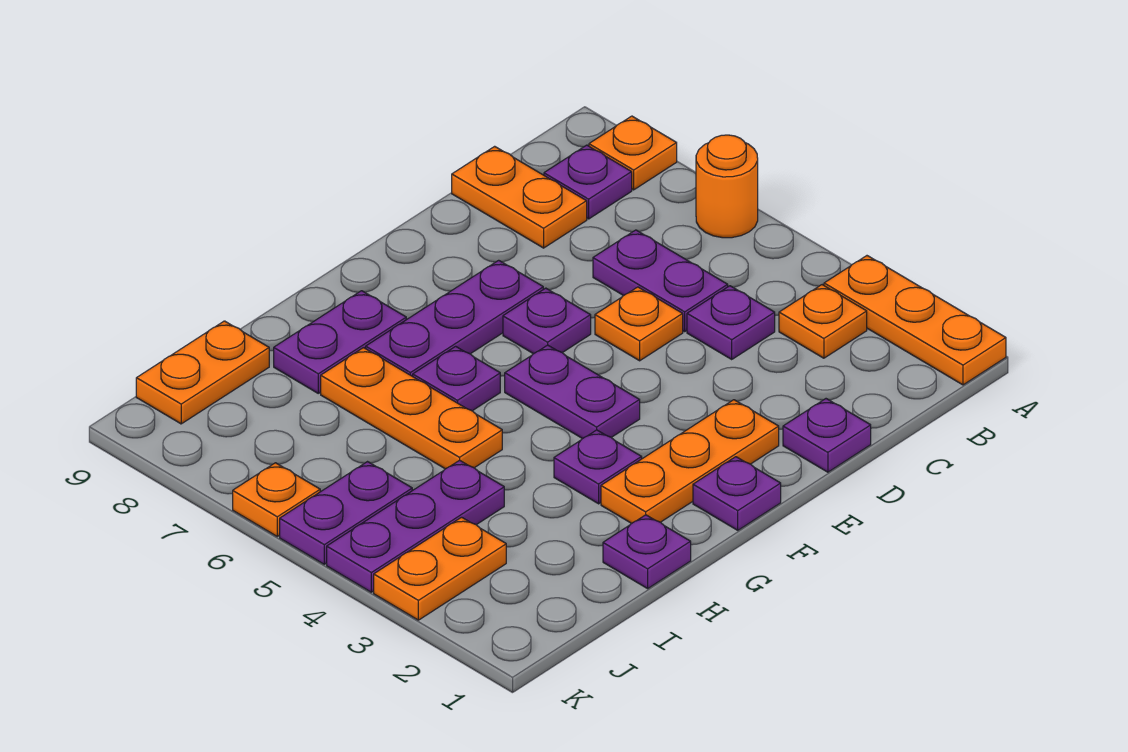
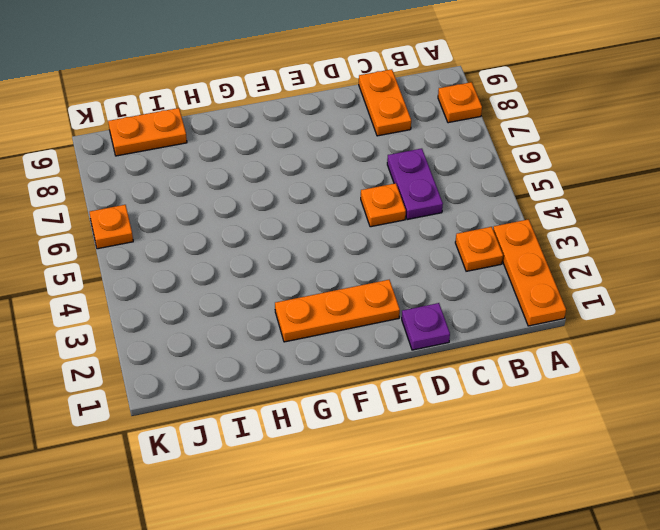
none -> orange 1x1 round brick [696,135,758,238]
none -> purple 1x1 plate [544,145,632,219]
none -> purple 1x1 plate [687,286,775,359]

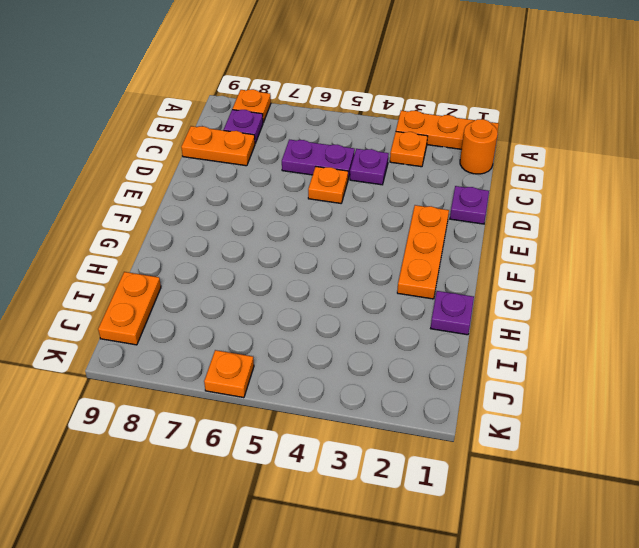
orange 1x1 round brick [460,119,498,174] -> orange 1x1 round brick moved to [696,135,758,238]
none -> purple 1x1 plate [503,288,591,354]
none -> purple 1x3 plate [366,260,543,376]
none -> purple 1x1 plate [693,457,781,530]

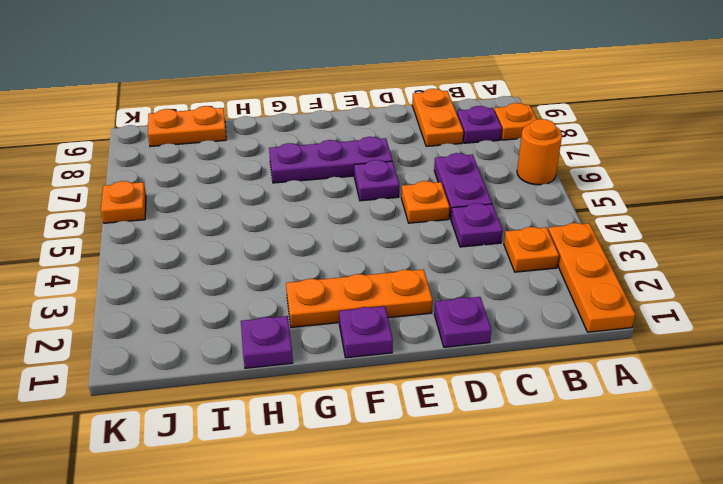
none -> purple 1x2 plate [505,345,640,439]
none -> purple 1x1 plate [554,430,642,504]
none -> purple 1x1 plate [413,346,500,411]

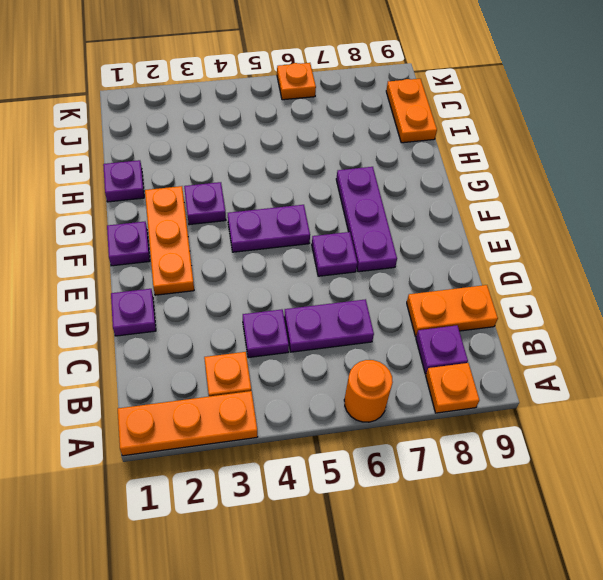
none -> orange 1x1 plate [595,287,683,361]
none -> purple 1x1 plate [413,346,500,411]
none -> purple 1x2 plate [274,291,406,393]

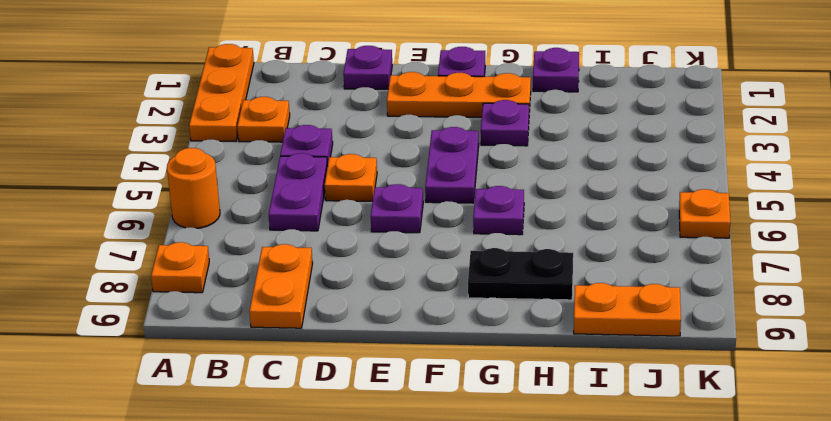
black 1x2 plate [468,248,573,300] -> purple 1x2 plate [274,291,406,393]
none -> purple 1x1 plate [544,145,632,219]
none -> purple 1x3 plate [366,260,543,376]
none -> orange 1x3 plate [321,348,502,469]

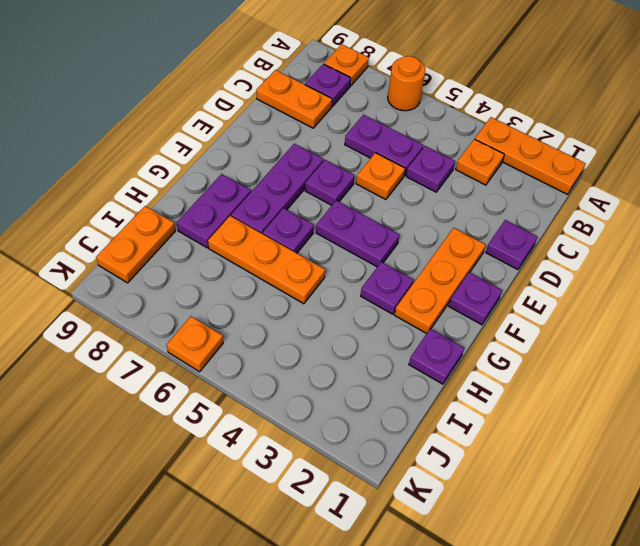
none -> purple 1x3 plate [327,460,504,592]
none -> orange 1x2 plate [374,517,506,620]
none -> purple 1x2 plate [280,462,412,564]

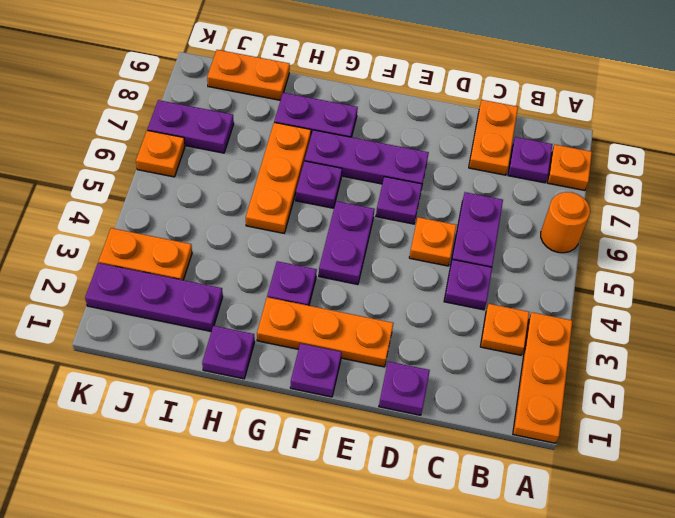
purple 1x3 plate [85,263,223,331] -> purple 1x3 plate moved to [327,460,504,592]
purple 1x2 plate [148,100,234,153] -> purple 1x2 plate moved to [280,462,412,564]

